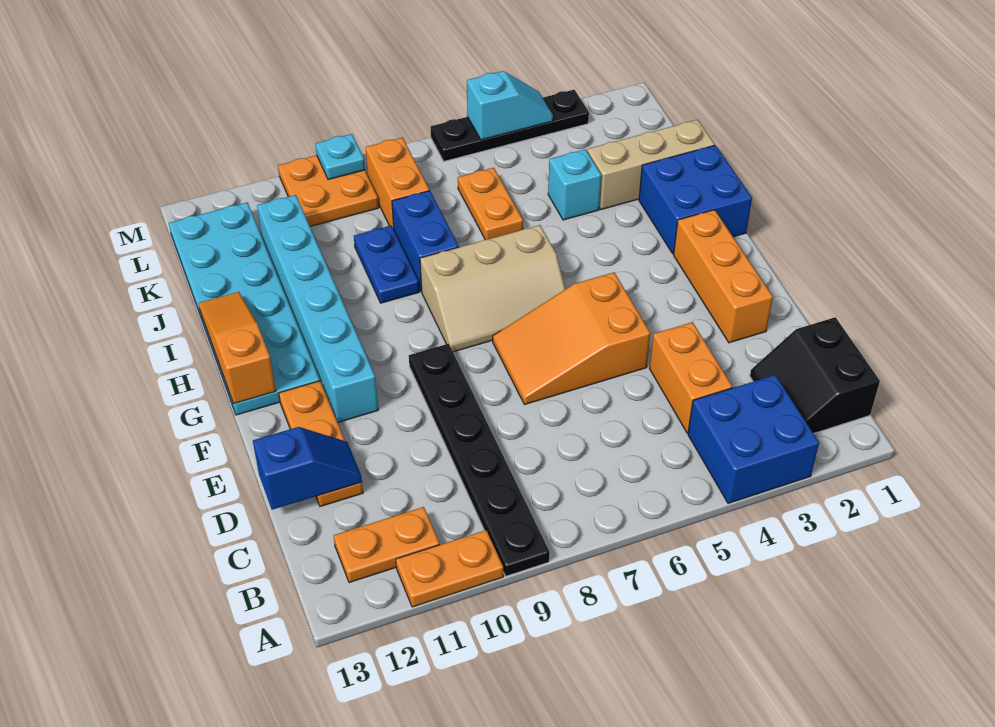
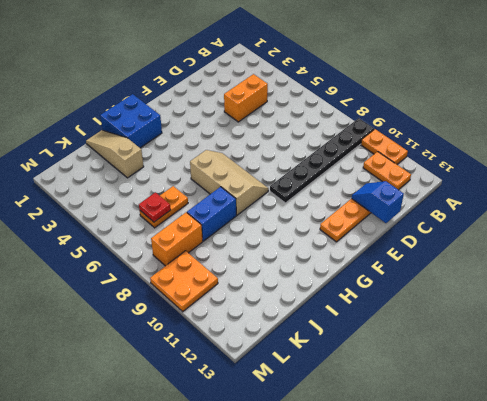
tan 1x3 slope [86,130,144,178] -> tan 1x3 brick [587,120,715,210]
red 1x1 plate [139,192,171,222] -> none
none -> blue 2x2 brick [688,375,819,503]
none -> black 2x2 slope [750,317,880,433]
none -> orange 1x3 brick [674,210,773,343]

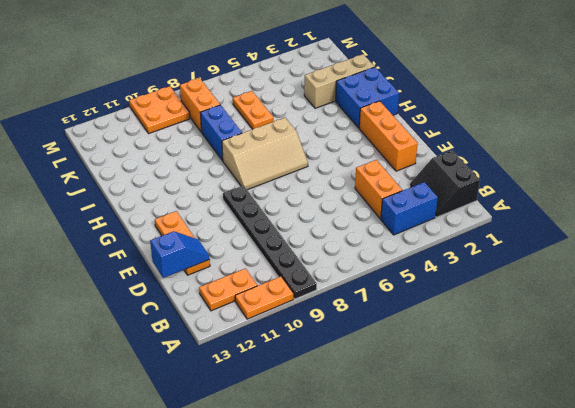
blue 1x2 brick [381,182,438,235] -> blue 2x2 brick [688,375,819,503]
none -> orange 2x3 slope [493,272,650,405]
none -> cyan 1x6 brick [257,195,378,422]
none -> cyan 2x6 plate [169,202,320,415]

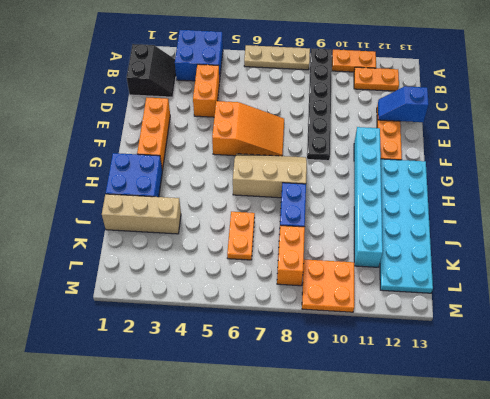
tan 1x3 plate [244,45,310,70] -> none
none -> blue 1x2 plate [354,225,419,303]
none -> cyan 1x1 brick [548,149,601,220]
none -> black 1x4 plate [430,90,589,161]

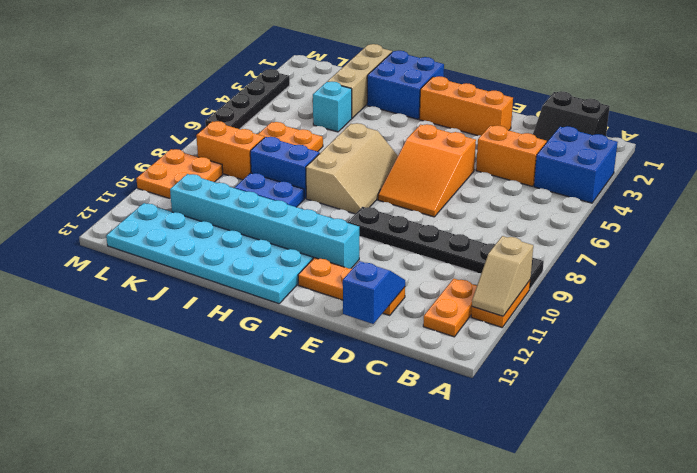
tan 1x2 slope [472,236,533,316] -> none
none -> orange 1x3 slope [198,292,276,404]
none -> cyan 1x2 slope [467,71,553,140]
none -> cyan 1x1 plate [315,134,365,179]

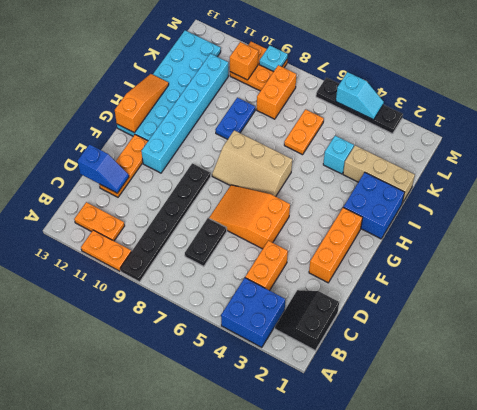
black 1x2 plate [185,218,227,266] -> none
orange 1x1 brick [230,42,258,80] -> none
none -> blue 1x2 brick [392,191,459,292]

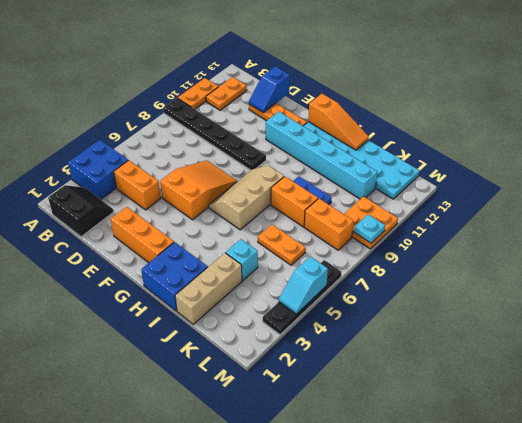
orange 1x2 brick [271,176,318,227] -> blue 1x2 brick [392,191,459,292]

